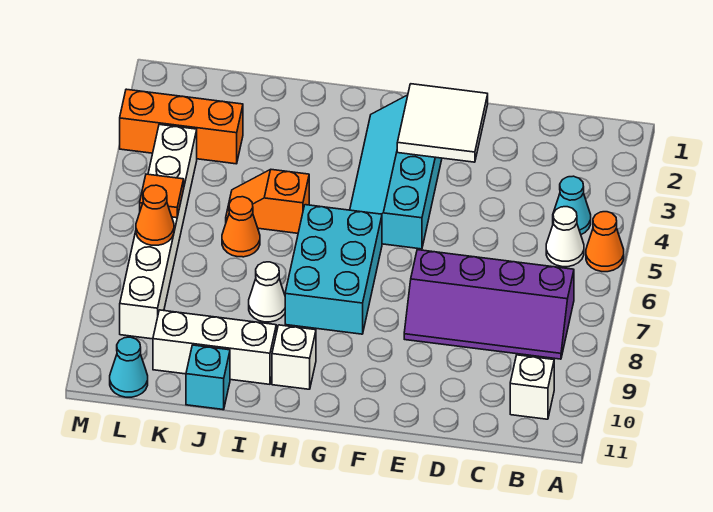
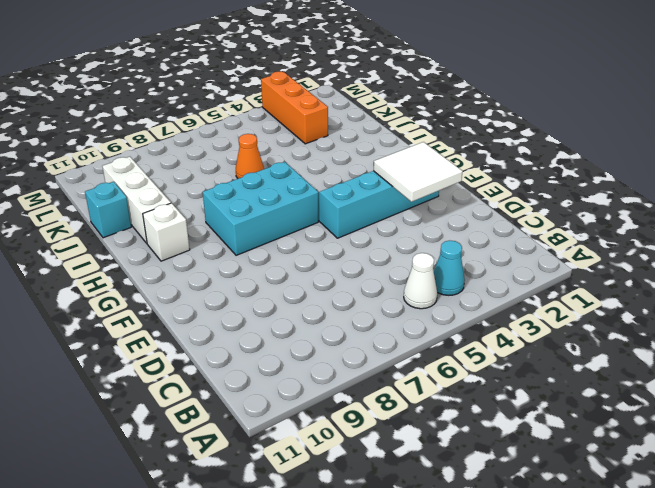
none -> orange 1x1 cone [586,212,624,272]
none -> purple 2x4 slope [404,250,574,359]
none -> white 1x1 brick [510,355,554,419]

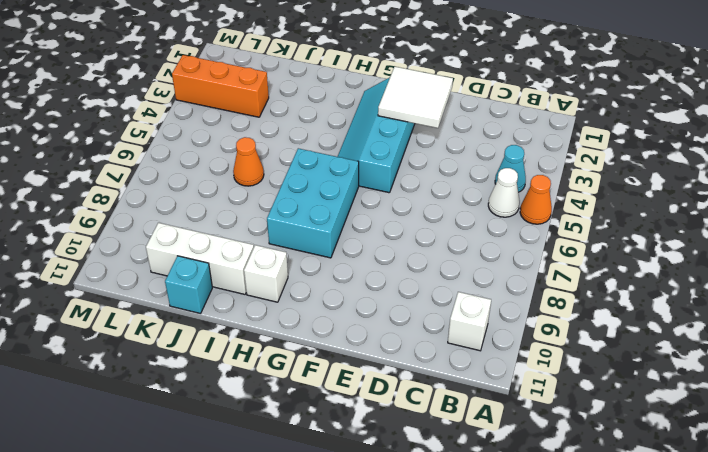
none -> purple 2x4 slope [404,250,574,359]
none -> orange 1x2 slope [226,169,309,233]
none -> white 1x1 cone [249,262,285,322]

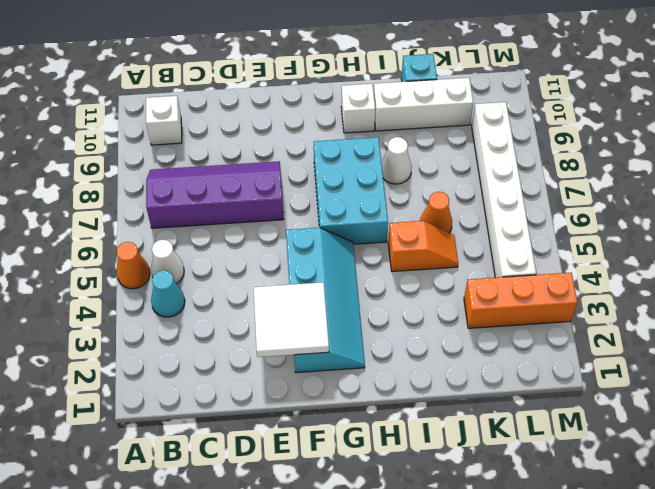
none -> cyan 1x1 cone [110,337,148,397]
none -> orange 1x1 tile [140,174,184,218]
none -> orange 1x1 cone [136,185,174,245]

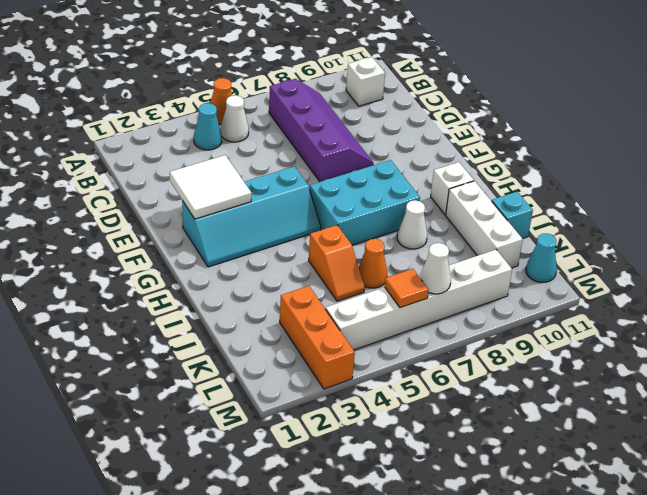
white 1x1 cone [420,243,451,294] -> orange 1x1 cone [136,185,174,245]

